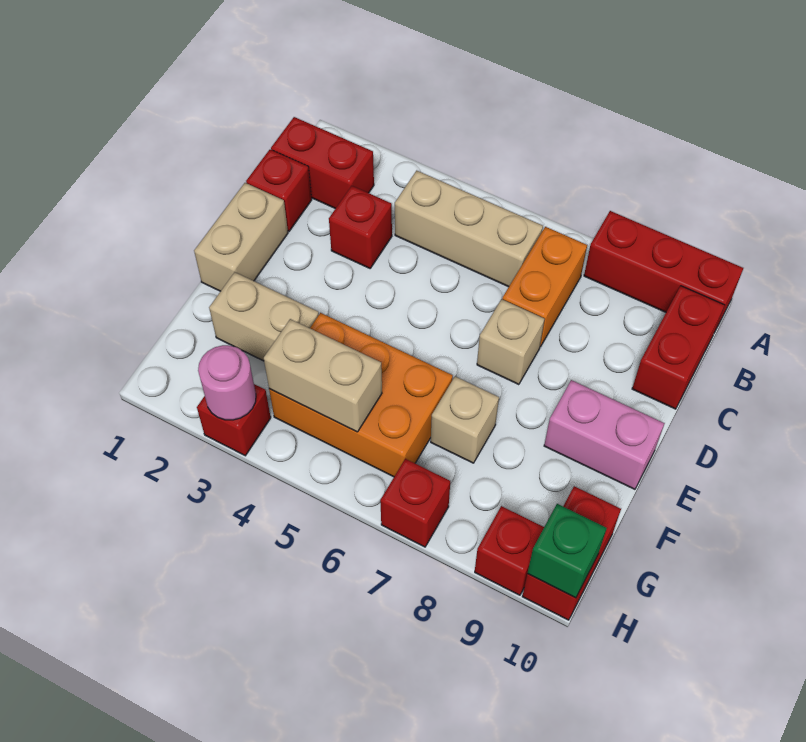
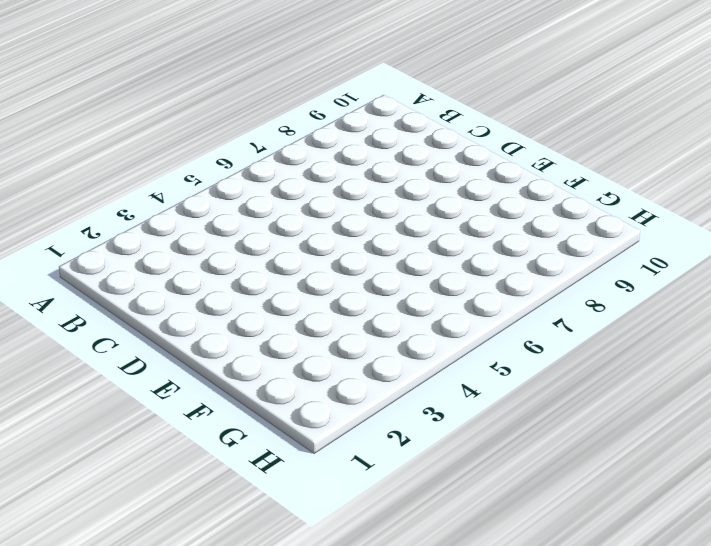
none -> red 1x3 brick [584,211,743,329]
none -> red 1x2 brick [271,117,374,209]
none -> tan 1x3 brick [395,171,543,287]

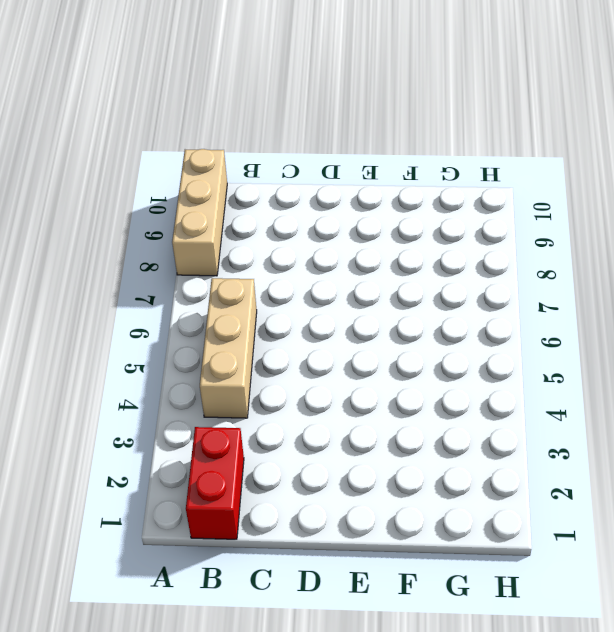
tan 1x3 brick [172,149,227,276] -> red 1x3 brick [584,211,743,329]
none -> orange 1x2 brick [502,227,587,347]
none -> red 1x2 brick [632,286,725,409]
none -> red 1x1 brick [246,149,312,231]

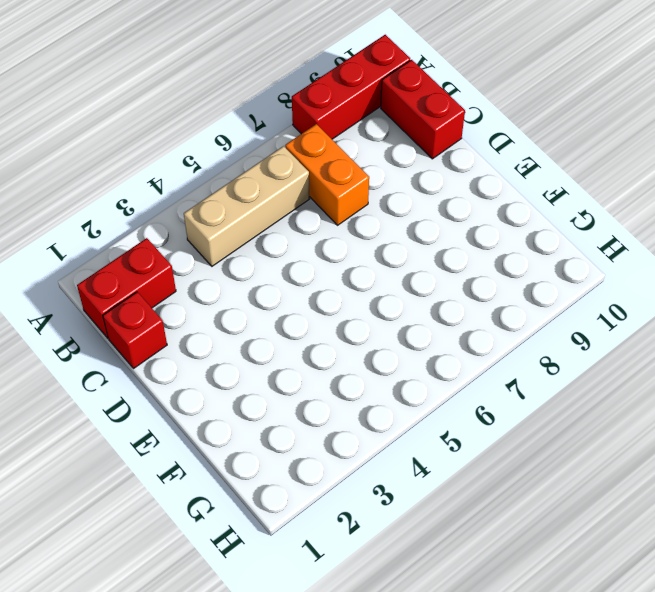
none -> red 1x1 brick [329,186,392,268]
none -> tan 1x2 brick [194,183,288,291]
none -> tan 1x1 brick [477,299,545,385]

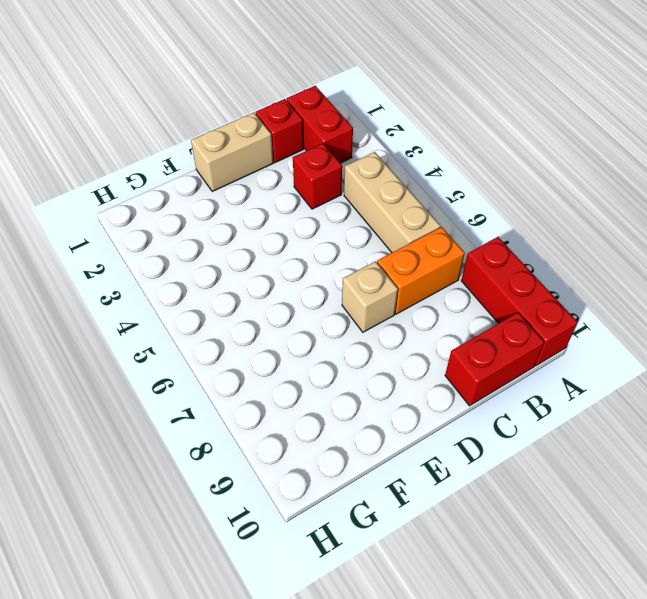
none -> pink 1x2 brick [544,380,665,489]
none -> tan 1x2 brick [209,272,319,361]
none -> orange 2x3 brick [269,313,453,477]

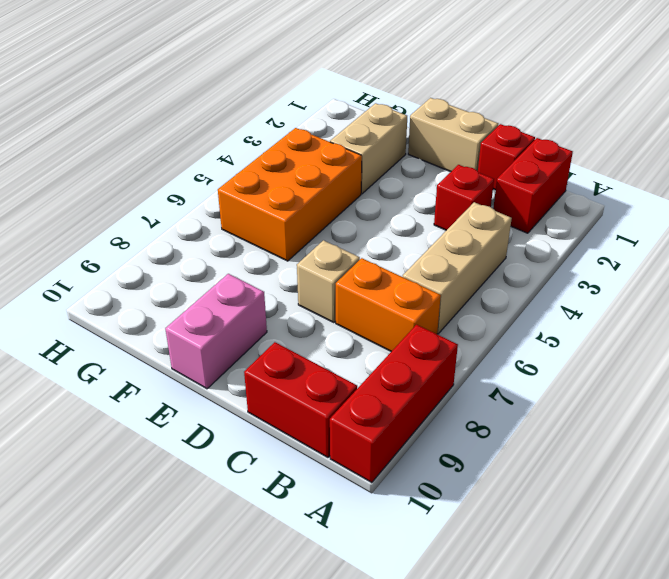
none -> tan 1x1 brick [431,376,499,463]
none -> red 1x2 brick [522,486,621,620]
none -> red 1x1 brick [197,384,271,456]

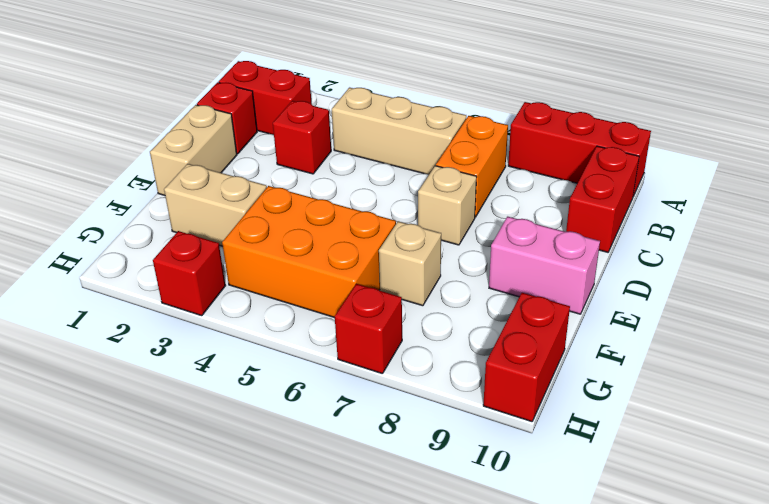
none -> red 1x1 brick [475,506,544,595]
none -> tan 1x2 brick [264,319,382,432]
none -> pink 1x1 round brick [198,345,256,420]

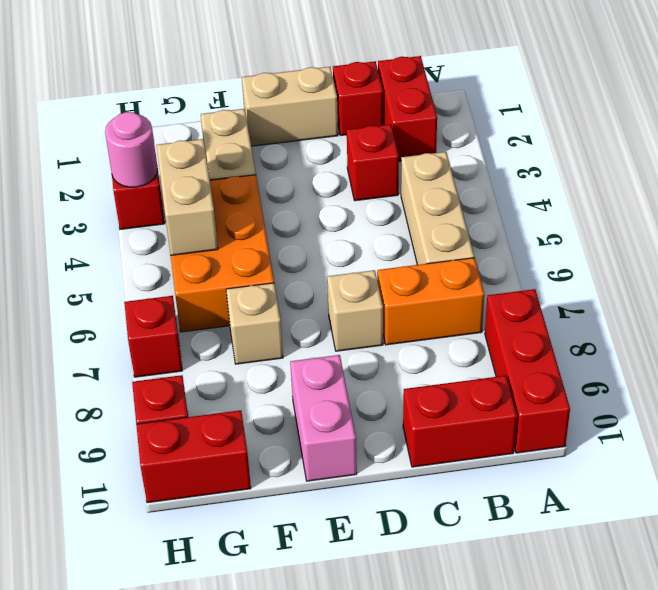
none -> green 1x1 brick [528,504,607,598]

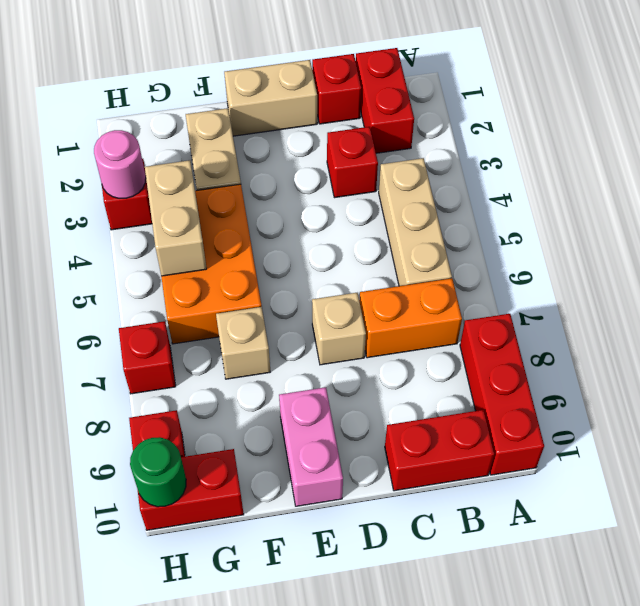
green 1x1 round brick [130,437,186,507] -> green 1x1 brick [528,504,607,598]

